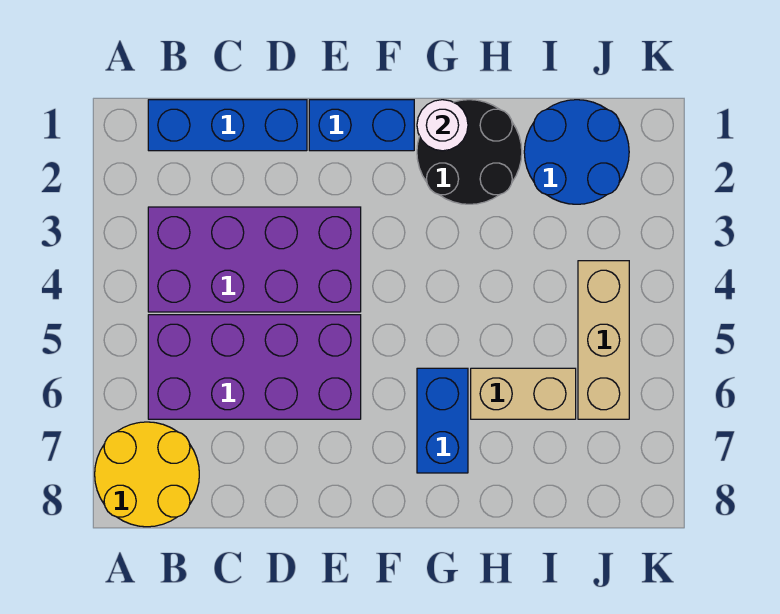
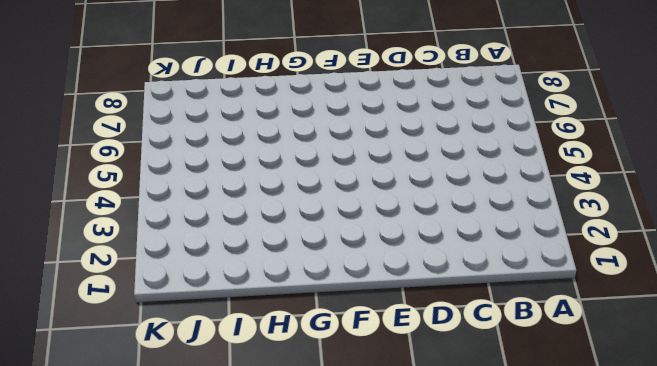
none -> yellow 2x2 round brick [95,422,199,527]
none -> blue 1x3 brick [148,100,307,151]

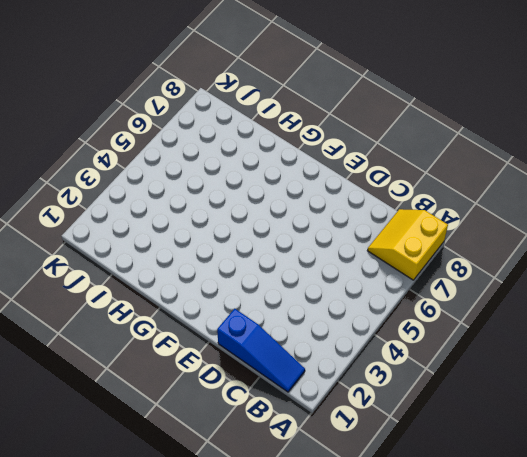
yellow 2x2 slope [367,209,448,280] -> yellow 2x2 round brick [95,422,199,527]
blue 1x3 slope [217,309,305,392] -> blue 1x3 brick [148,100,307,151]
none -> purple 2x4 brick [148,207,361,312]
none -> purple 2x4 brick [148,315,361,419]

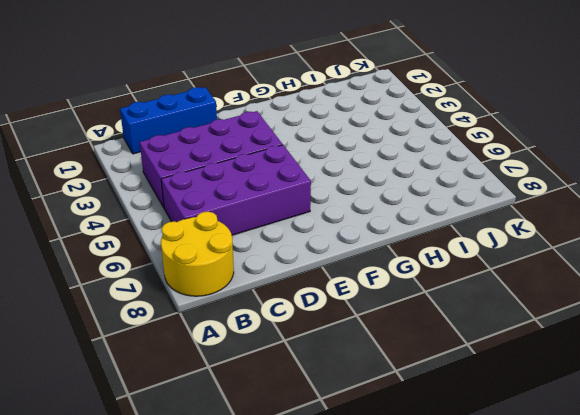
none -> blue 1x2 brick [309,100,414,151]
none -> black 2x2 round brick [417,100,522,204]

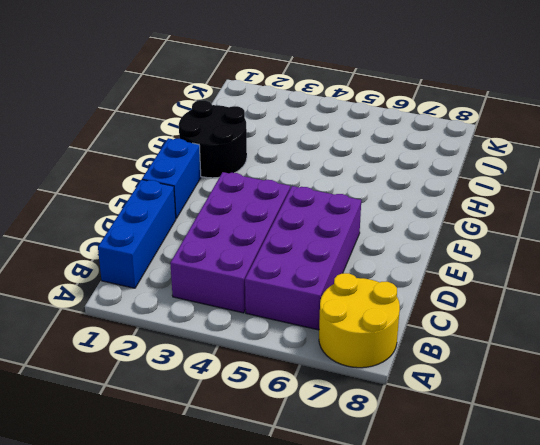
none -> blue 1x2 brick [417,368,468,473]
none -> tan 1x2 brick [471,368,576,419]

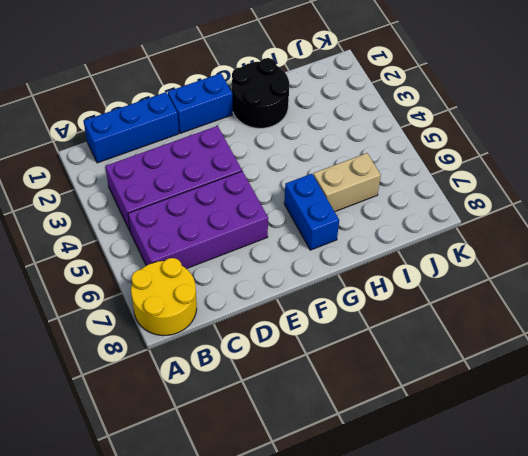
none -> blue 2x2 round brick [524,100,629,204]
none -> tan 1x3 brick [578,261,629,419]

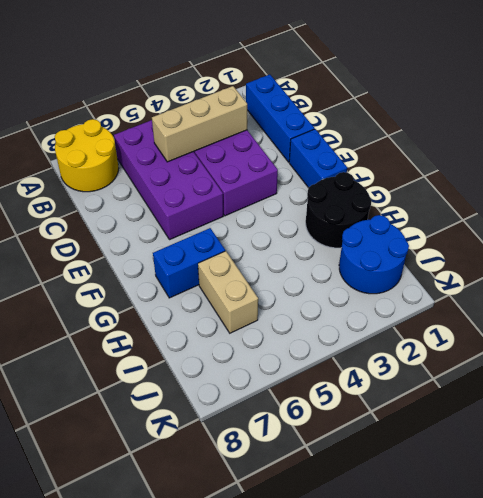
tan 1x3 brick [152,86,247,162] -> tan 1x3 brick moved to [578,261,629,419]
none -> white 1x1 round brick [417,100,468,151]

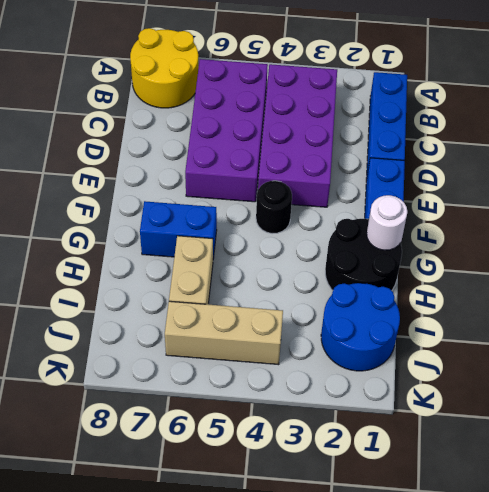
black 1x1 round brick [256,181,292,234] -> none

